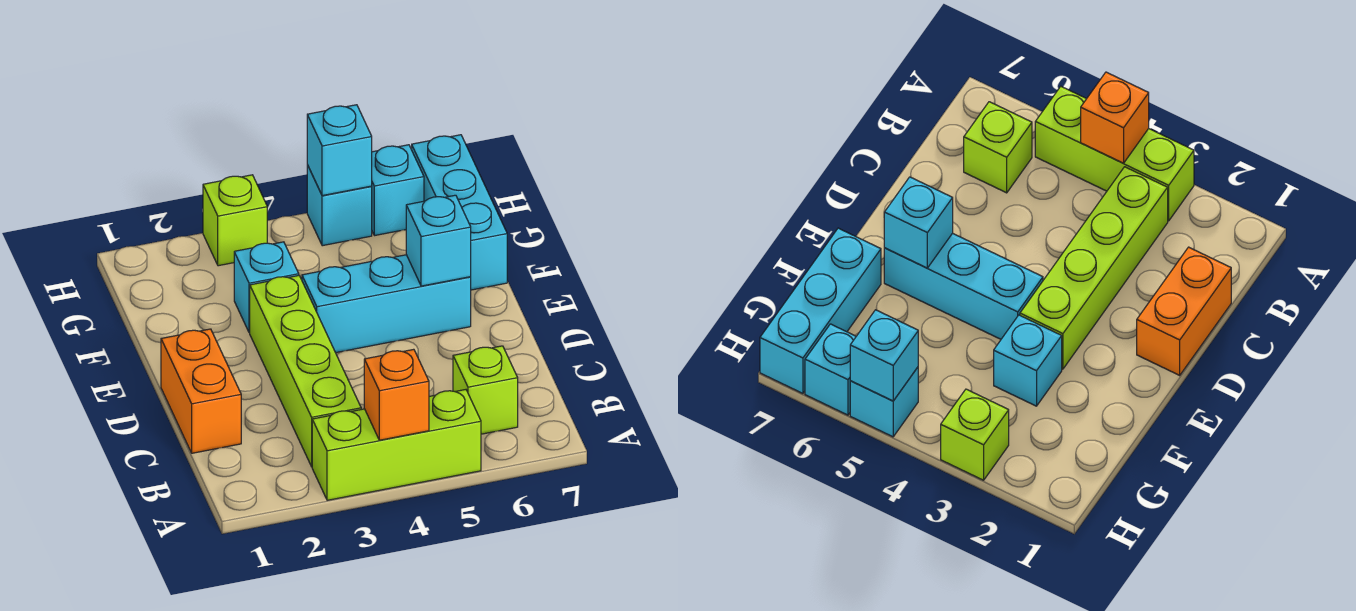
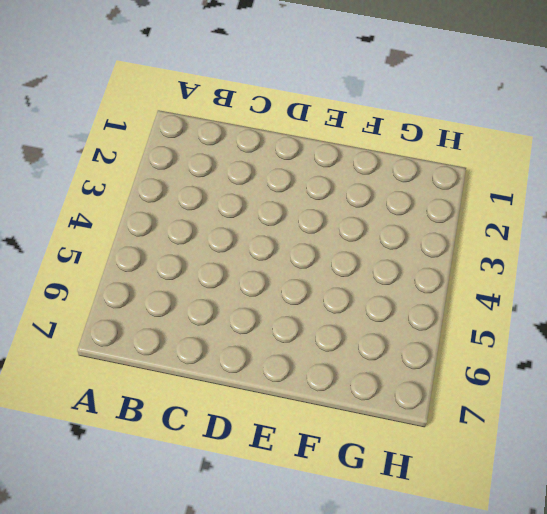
none -> lime 1x3 brick [312,390,481,500]
none -> lime 1x4 brick [250,276,361,467]
none -> lime 1x1 brick [453,346,518,434]

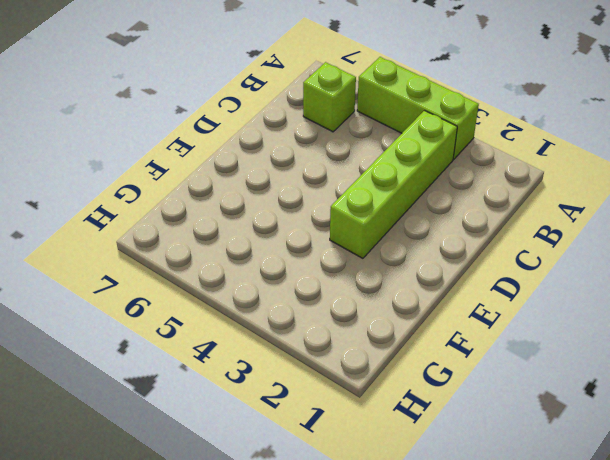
none -> orange 1x2 brick [161,329,241,453]
none -> cyan 1x3 brick [302,255,471,353]
none -> cyan 1x1 brick [234,242,299,333]

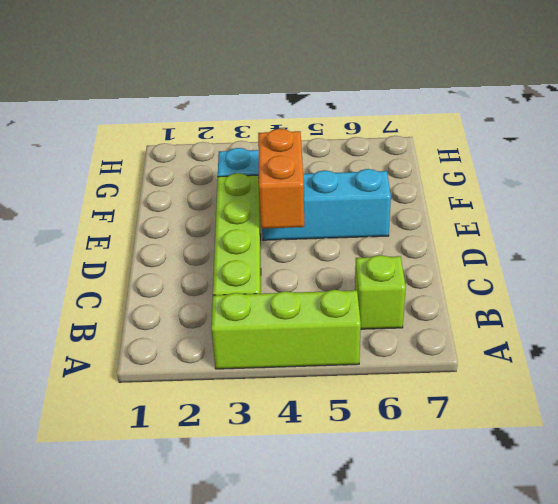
orange 1x2 brick [258,129,304,229] -> orange 1x2 brick moved to [161,329,241,453]
none -> cyan 1x3 brick [412,135,507,290]
none -> lime 1x1 brick [203,175,267,266]
none -> cyan 1x1 brick [307,165,372,246]

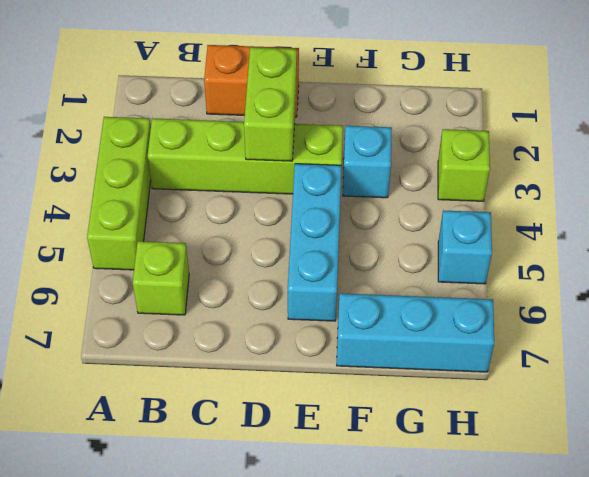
lime 1x2 brick [244,47,297,161] -> none
none -> cyan 1x1 brick [372,145,424,236]
none -> orange 1x1 brick [364,349,429,440]
none -> cyan 1x1 brick [406,195,471,286]

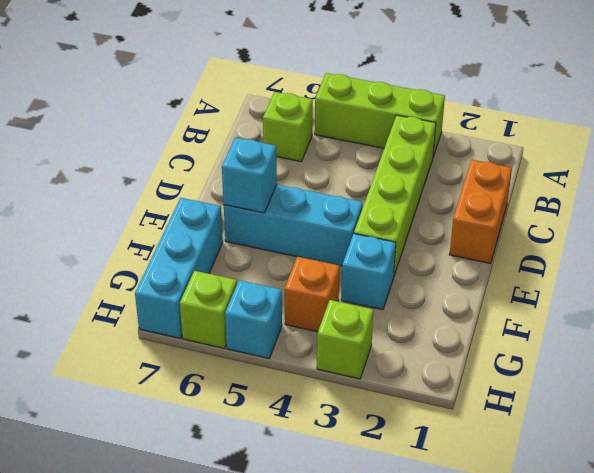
orange 1x1 brick [285,257,340,332] -> orange 1x1 brick moved to [364,349,429,440]
lime 1x1 brick [180,271,237,348] -> cyan 1x1 brick [372,145,424,236]
none -> cyan 1x1 brick [307,105,372,196]

